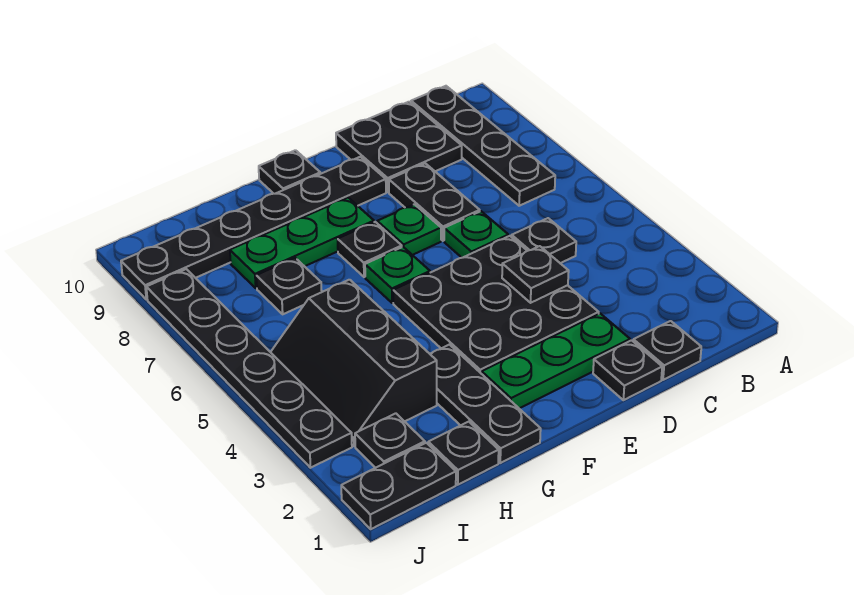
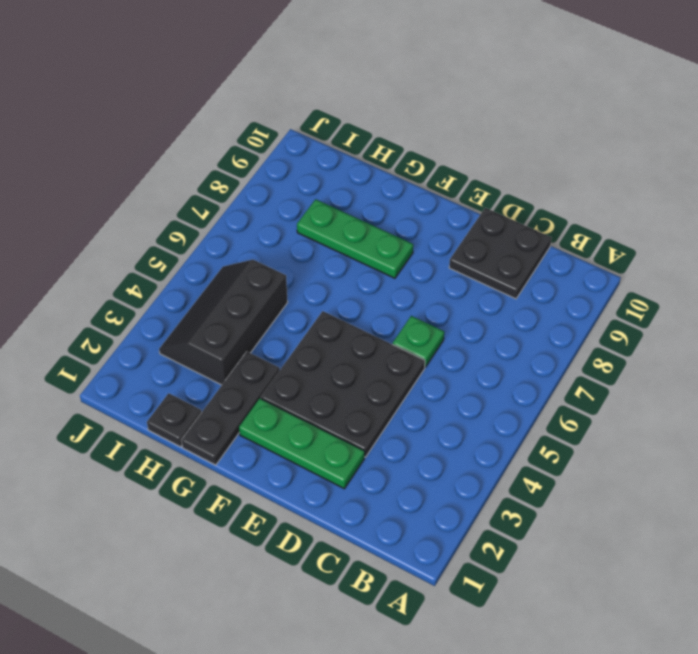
none -> black 1x4 plate [411,86,555,206]
none -> black 1x1 plate [633,321,701,380]
none -> black 1x1 plate [512,218,576,263]

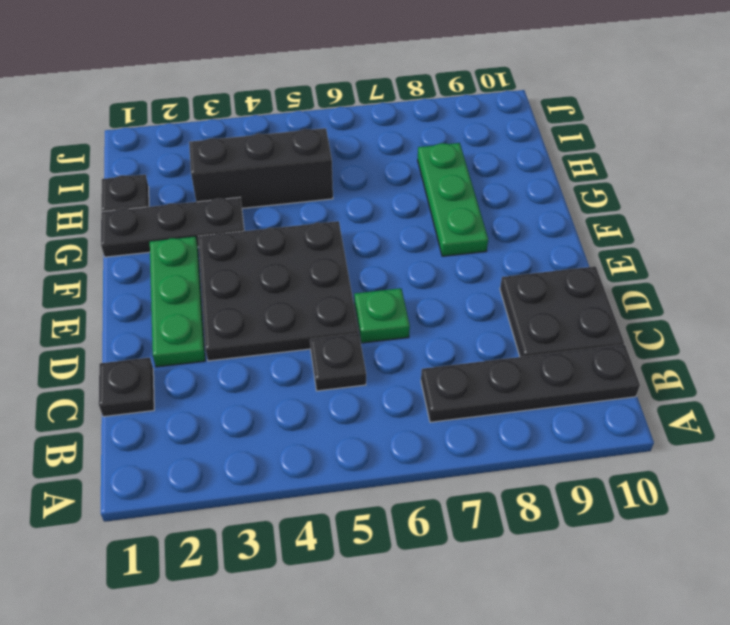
none -> black 1x1 plate [593,340,662,400]
none -> black 1x2 plate [389,163,480,241]
none -> green 1x1 plate [377,204,441,255]

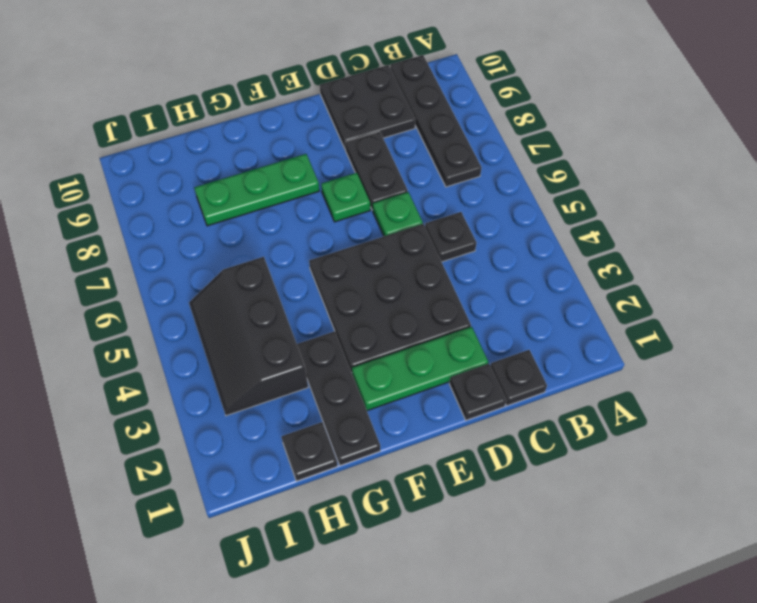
none -> black 1x6 plate [121,157,386,300]
none -> green 1x1 plate [365,247,430,303]
none -> black 1x1 plate [338,222,402,277]

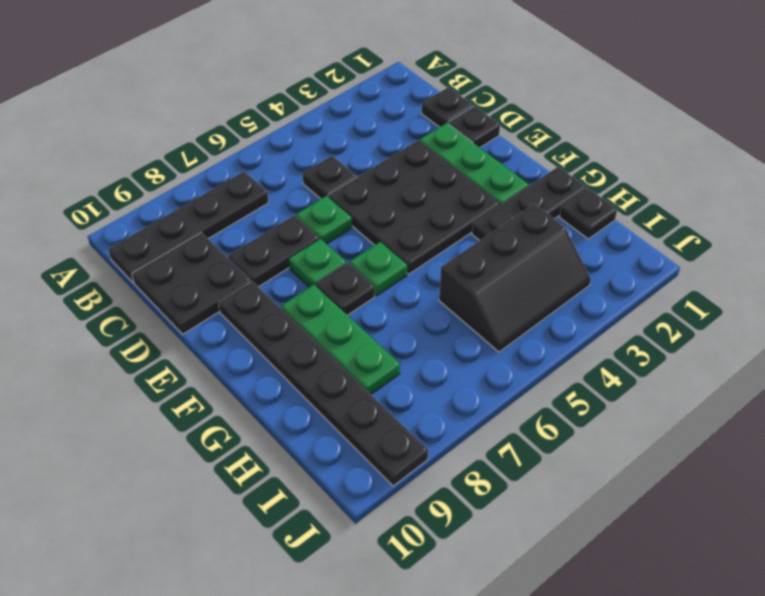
none -> black 1x1 plate [259,150,320,194]
none -> black 1x1 plate [256,258,322,314]
none -> black 1x2 plate [341,443,456,529]

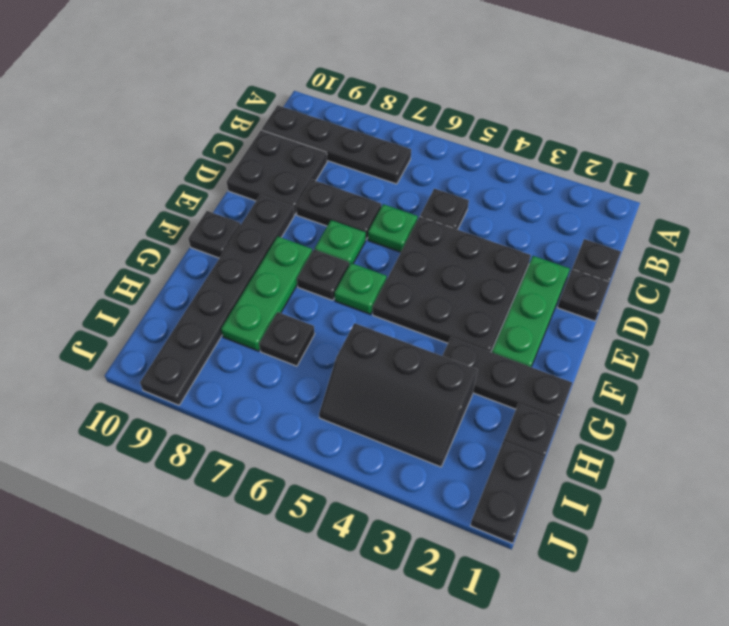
none -> black 1x1 plate [355,413,425,468]
none -> black 1x6 plate [146,269,352,468]
none -> black 1x1 plate [502,246,569,303]

